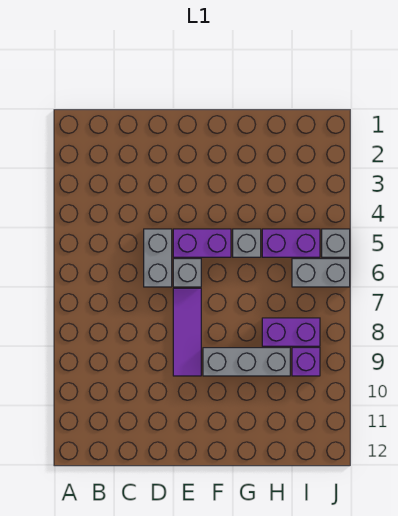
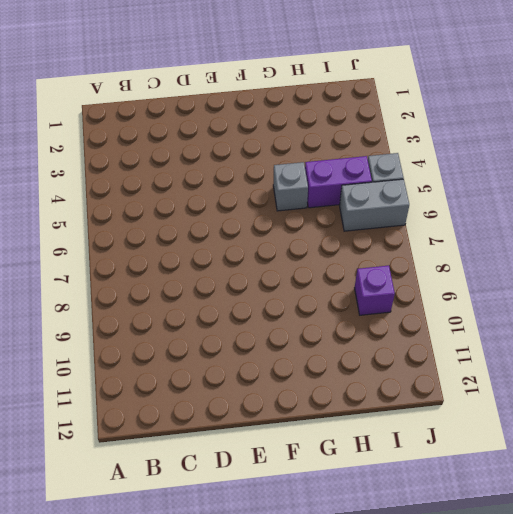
none -> grey 1x2 brick [144,229,172,287]
none -> purple 1x2 brick [173,229,231,257]

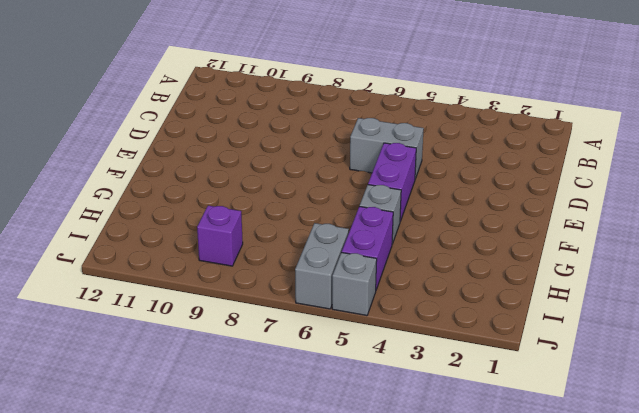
none -> grey 1x1 brick [173,259,201,287]
none -> purple 1x3 tile [173,288,201,376]

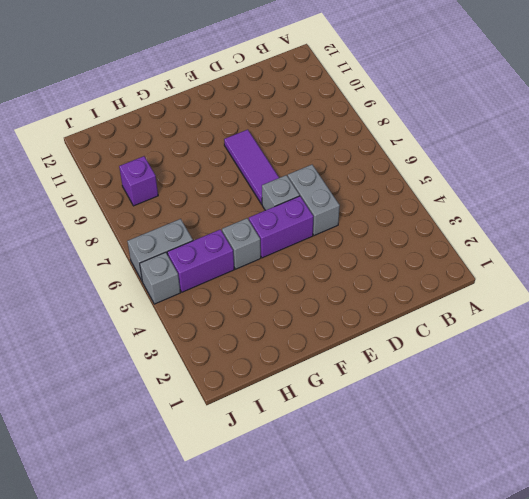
none -> grey 1x3 brick [203,348,290,376]
none -> purple 1x2 brick [262,318,320,346]

